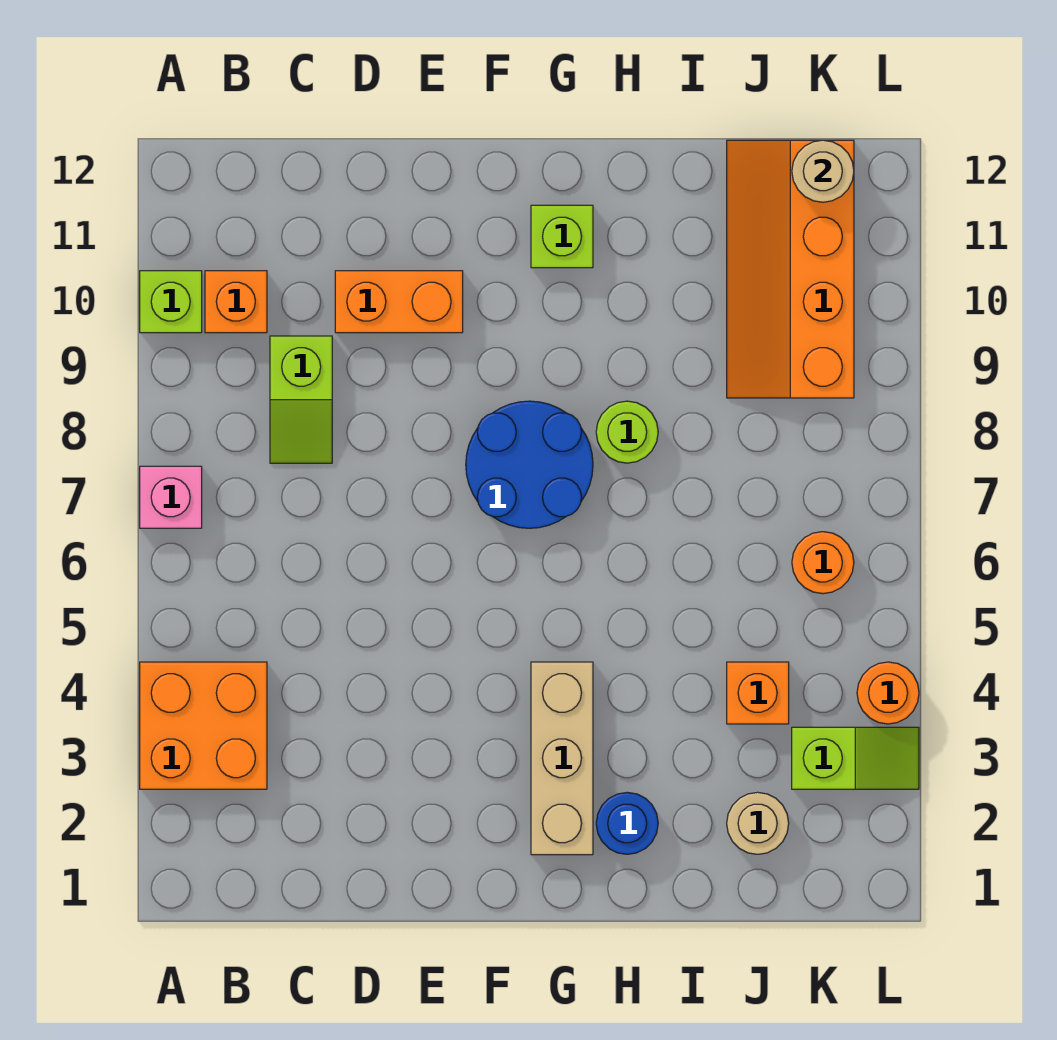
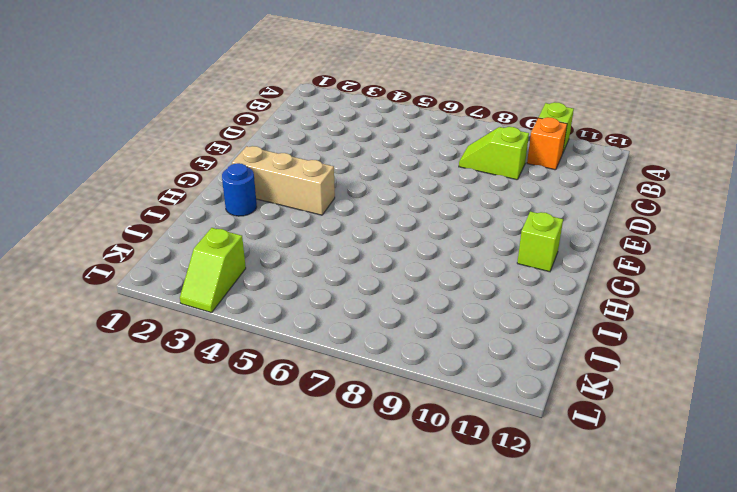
none -> orange 2x2 brick [140,662,267,789]
none -> pink 1x1 brick [140,466,202,528]
none -> orange 1x2 brick [335,271,463,333]

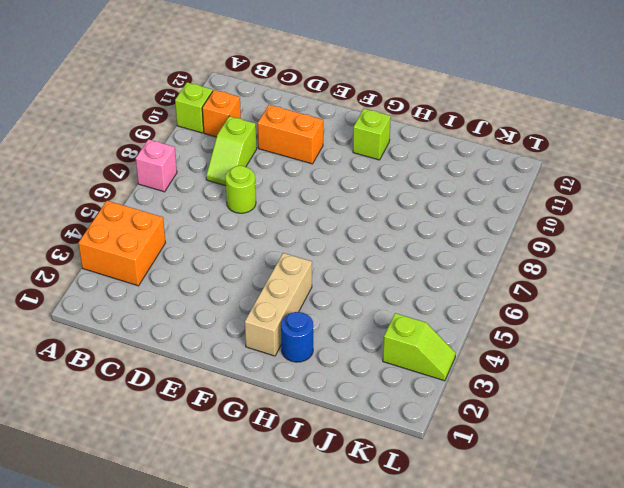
lime 1x1 round brick [225,166,256,213] -> lime 1x1 round brick moved to [596,401,658,463]
none -> blue 2x2 round brick [466,401,593,528]
none -> tan 1x1 round brick [727,792,789,854]
none -> orange 1x1 brick [727,662,789,724]

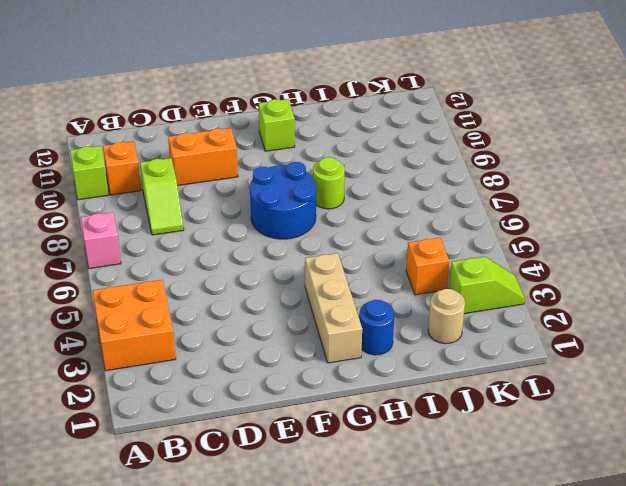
none -> orange 2x4 slope [727,140,854,398]
none -> orange 1x1 round brick [792,532,854,594]
none -> orange 1x1 round brick [857,662,919,724]

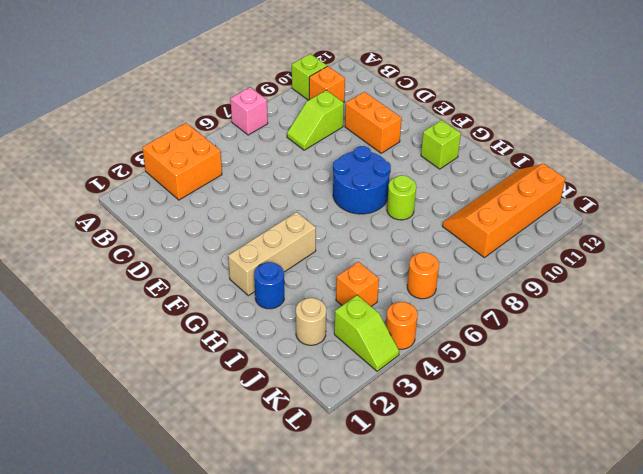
none -> tan 1x1 round brick [792,140,854,202]

